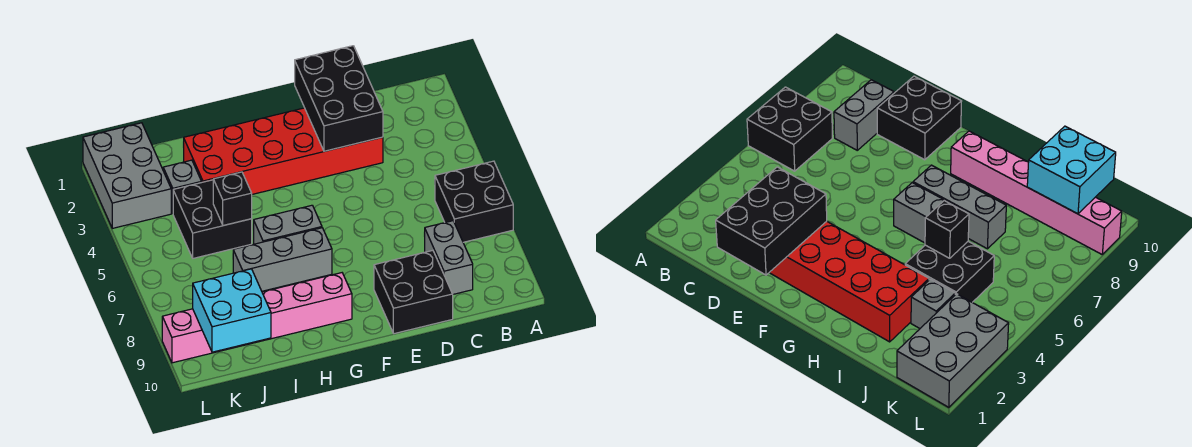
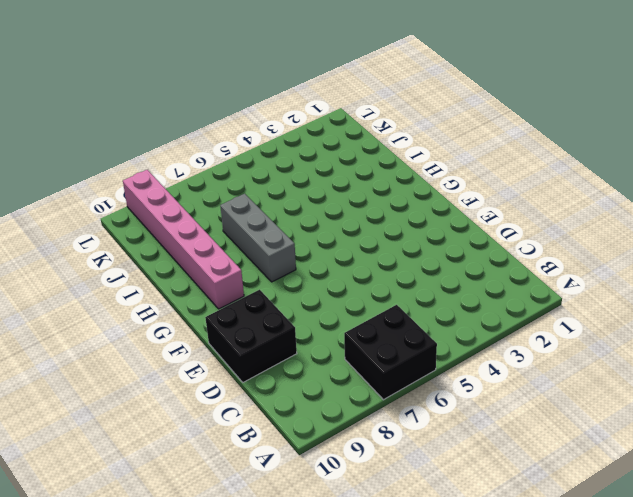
none -> grey 1x2 brick [424,221,473,294]
none -> red 2x6 brick [183,108,383,194]
none -> grey 1x2 brick [253,205,322,244]

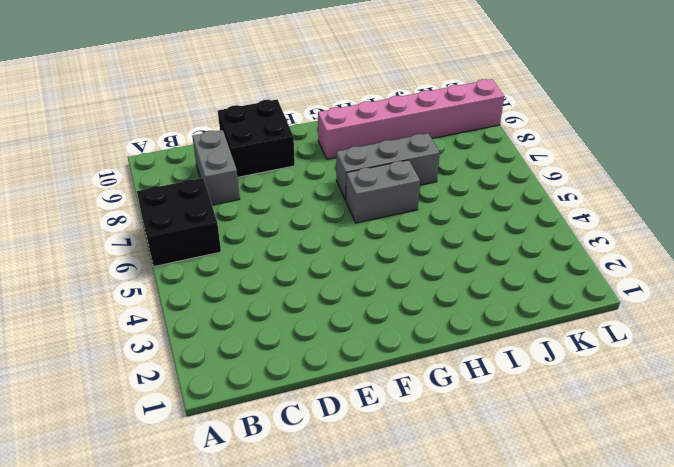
none -> red 2x6 brick [183,108,383,194]
none -> black 2x2 brick [173,180,252,258]
none -> grey 1x1 brick [163,160,201,213]

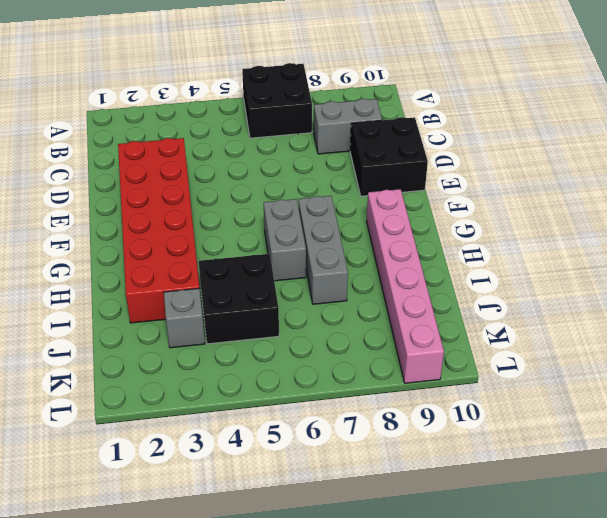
none -> grey 2x3 brick [83,123,171,228]
none -> black 2x3 brick [295,46,383,151]
none -> black 1x1 brick [213,172,252,226]

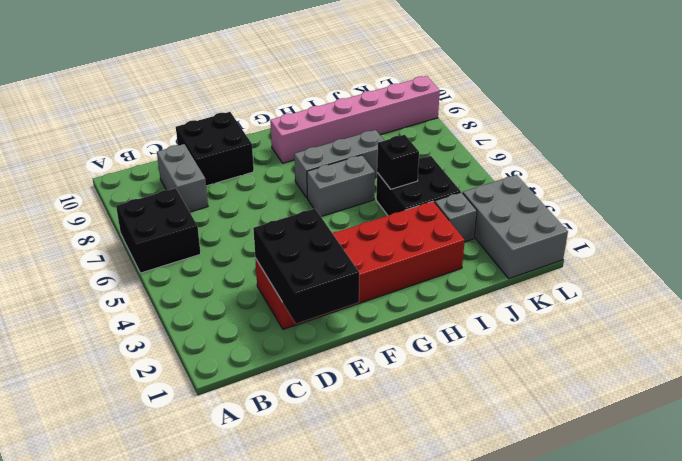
none -> cyan 2x2 brick [193,269,271,352]

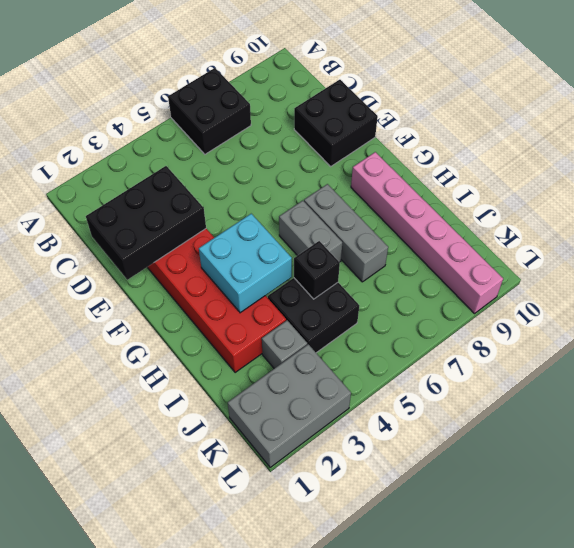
cyan 2x2 brick [199,214,292,313] -> cyan 2x2 brick moved to [193,269,271,352]
none -> grey 1x2 brick [424,221,473,294]

